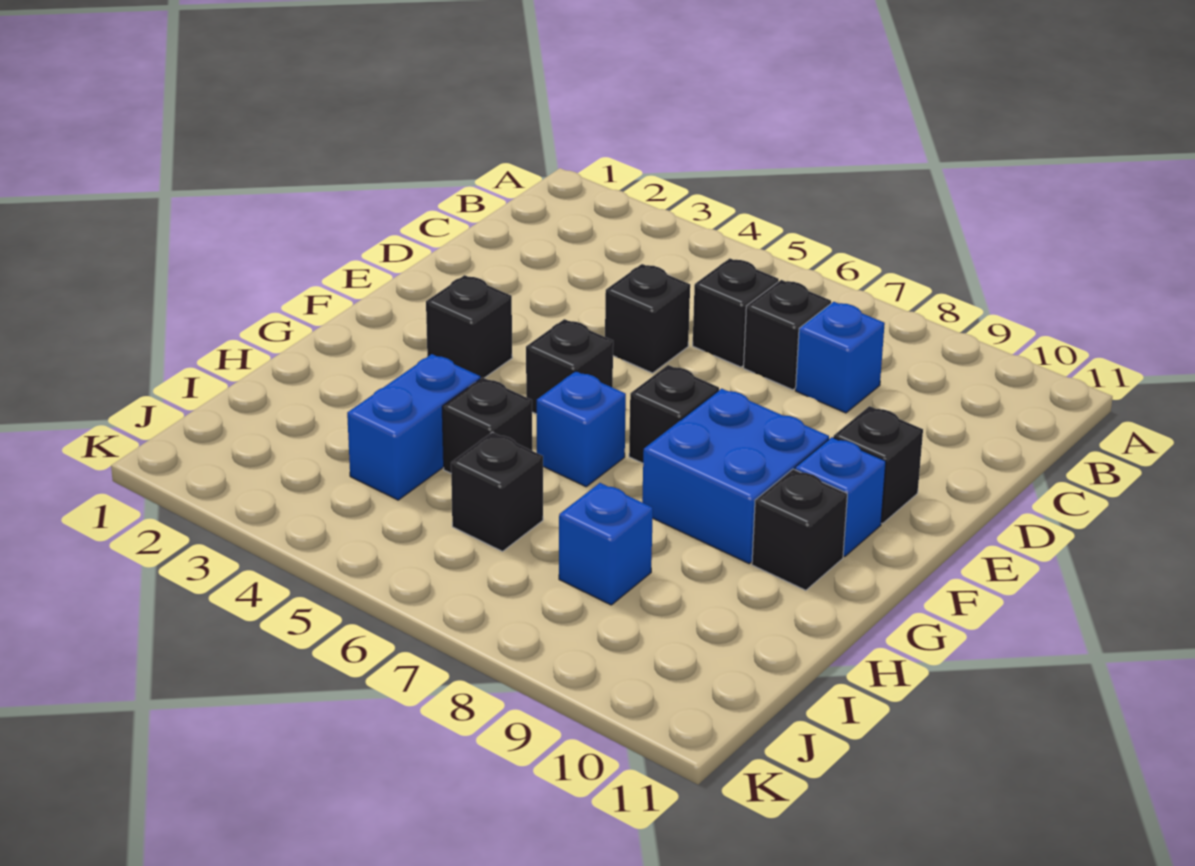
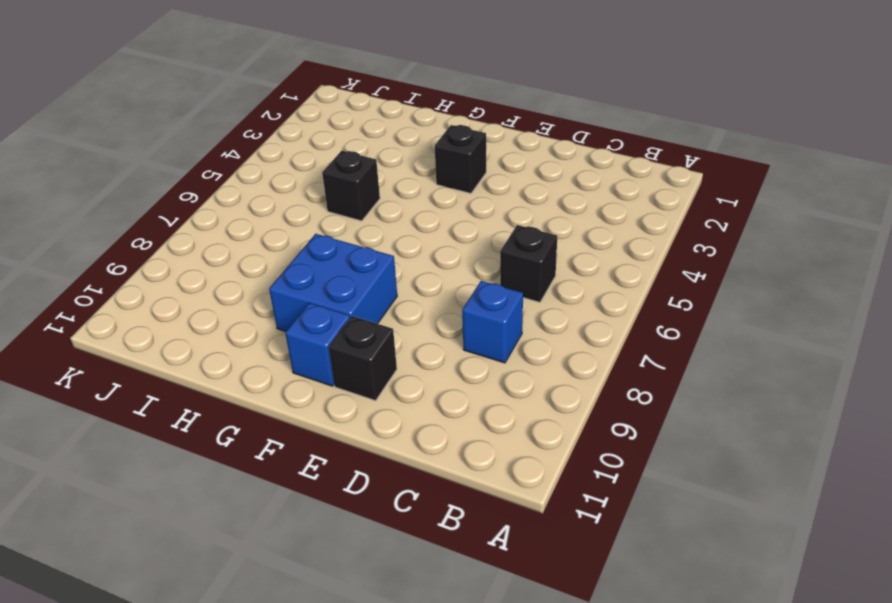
none -> black 1x1 brick [744,280,831,390]
none -> black 1x1 brick [605,264,690,373]
none -> black 1x1 brick [526,319,613,414]

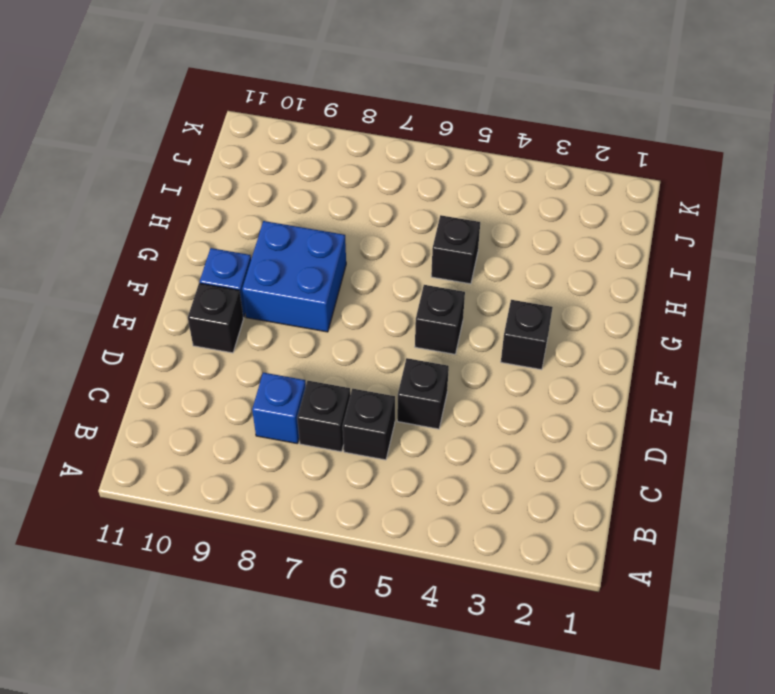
none -> black 1x1 brick [629,365,719,463]
none -> blue 1x1 brick [537,371,626,487]
none -> black 1x1 brick [752,469,847,590]

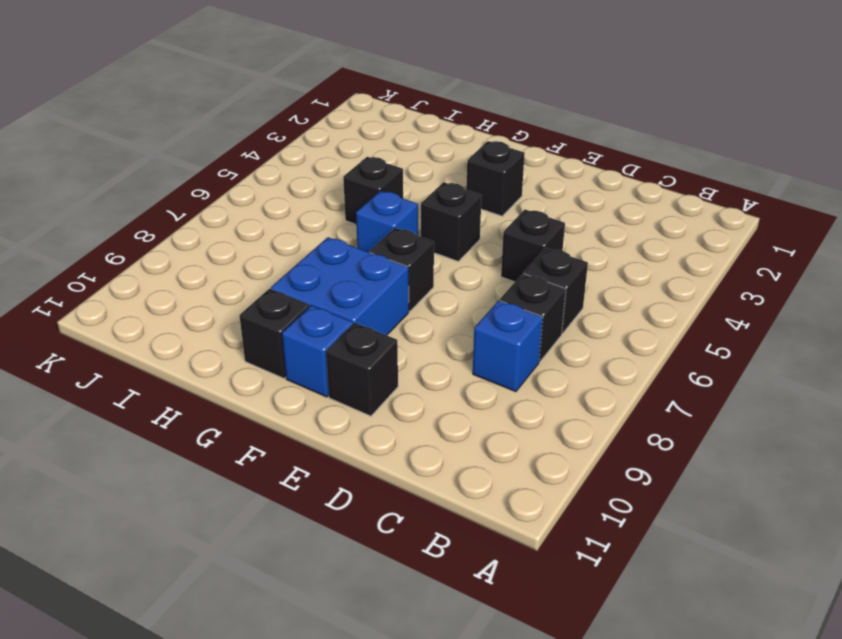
none -> blue 1x2 brick [347,354,480,500]
none -> black 1x1 brick [451,432,543,551]
none -> blue 1x1 brick [559,483,653,605]

